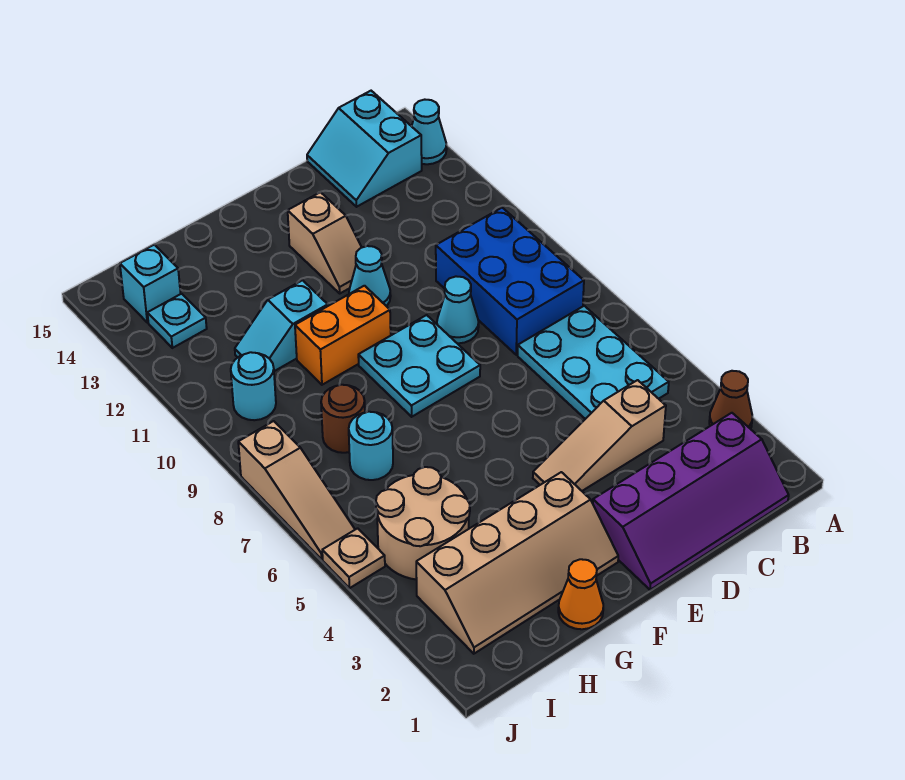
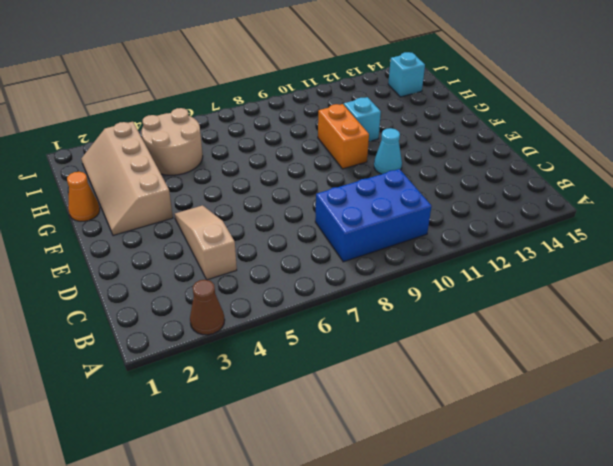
none -> cyan 1x1 cone [412,100,447,164]
none -> purple 2x4 slope [593,413,789,590]
none -> cyan 2x3 plate [518,306,669,419]

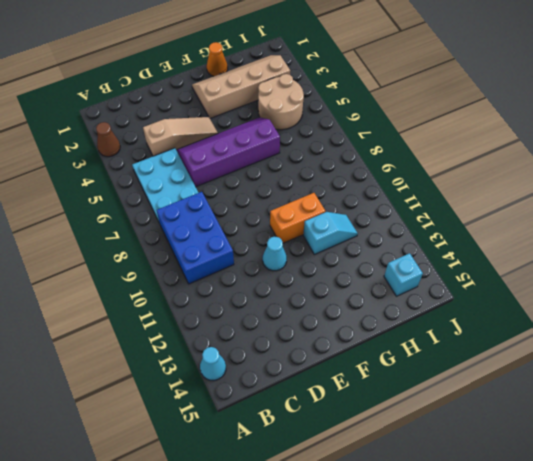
purple 2x4 slope [177,117,280,187] -> purple 2x4 slope moved to [593,413,789,590]
none -> cyan 2x2 slope [307,91,422,207]
none -> cyan 1x1 cone [437,276,479,343]
none -> cyan 2x2 plate [358,315,480,417]

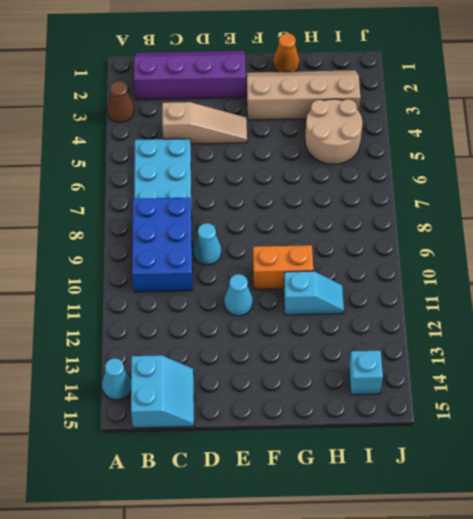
none -> cyan 2x2 plate [358,315,480,417]
none -> tan 1x2 slope [288,192,362,293]
none -> cyan 1x1 round brick [349,412,393,480]

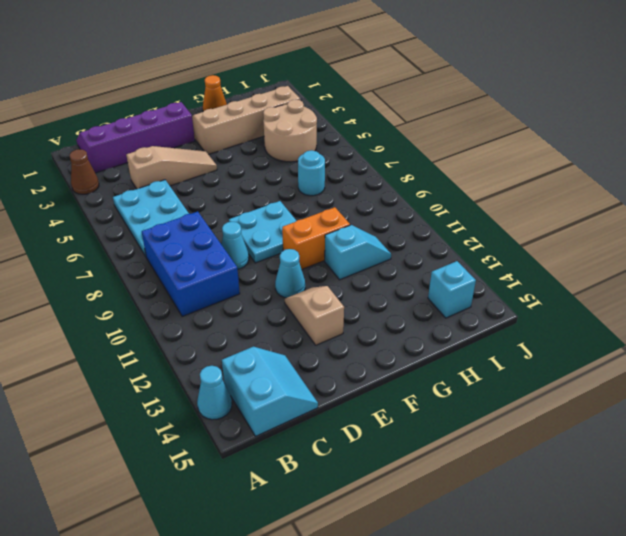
none -> brown 1x1 round brick [321,385,365,453]
none -> cyan 1x1 round brick [231,352,276,420]
none -> cyan 1x1 plate [147,294,207,348]

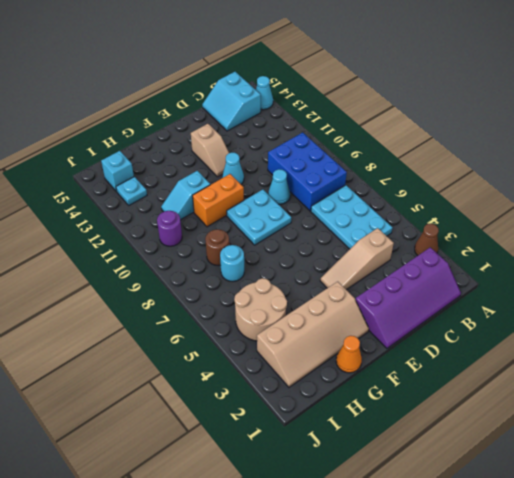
purple 1x1 round brick [157,211,182,246] -> cyan 1x1 round brick [231,352,276,420]
none -> tan 1x1 plate [322,528,385,588]
none -> tan 1x3 slope [238,421,355,559]

